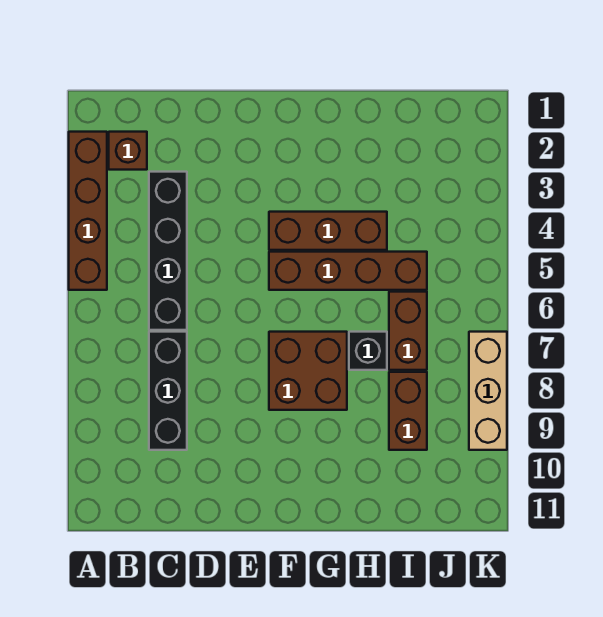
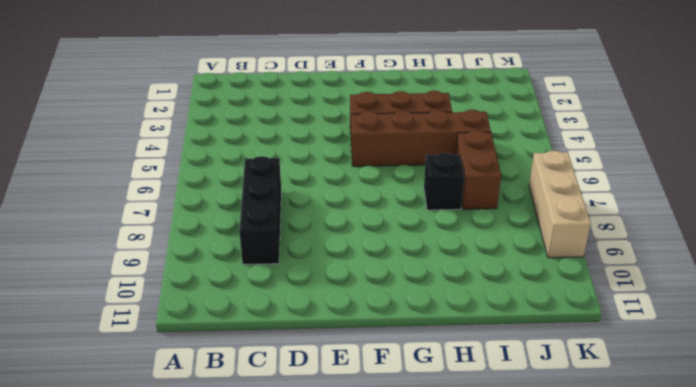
none -> brown 1x4 brick [69,132,107,290]
none -> brown 1x1 brick [109,132,147,170]

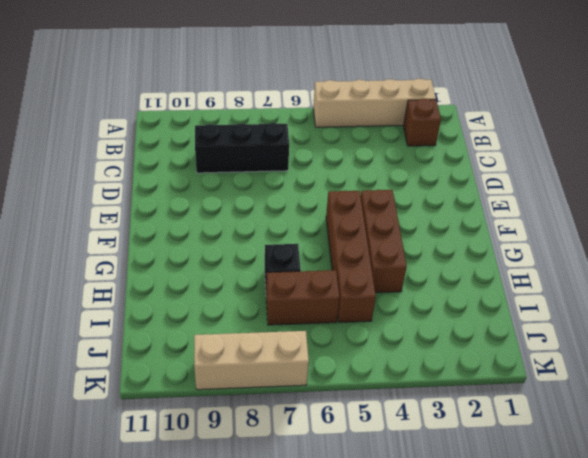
tan 1x4 brick [313,79,436,127] -> brown 1x4 brick [69,132,107,290]
none -> black 1x4 brick [149,172,187,330]
none -> brown 2x2 brick [269,332,347,410]

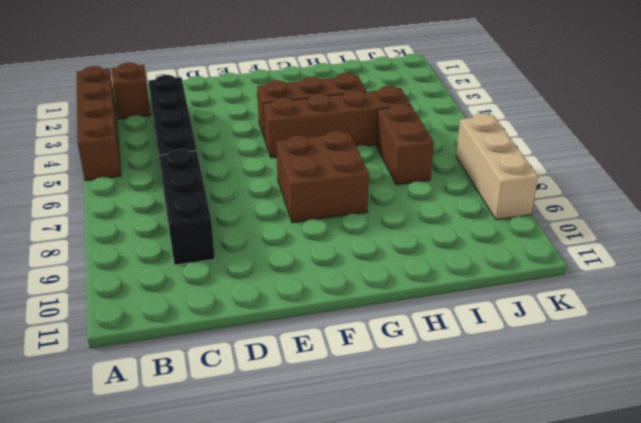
none -> black 1x1 brick [349,332,387,370]
none -> brown 1x2 brick [389,372,427,450]

